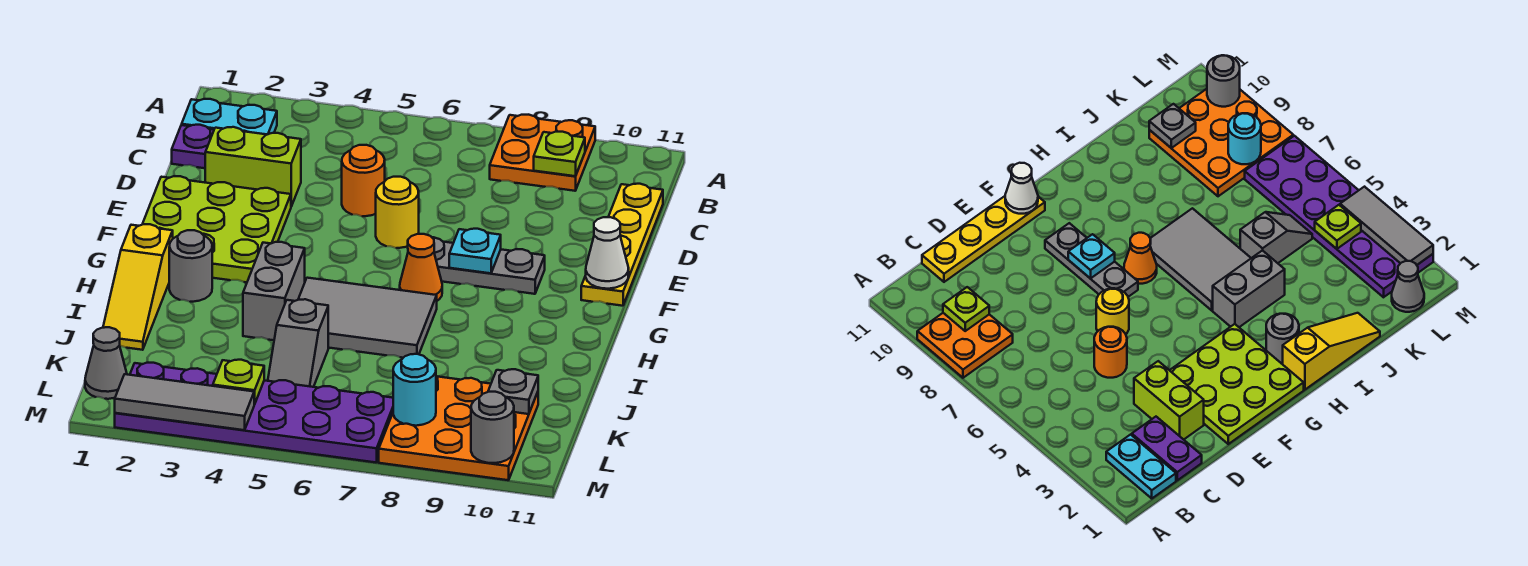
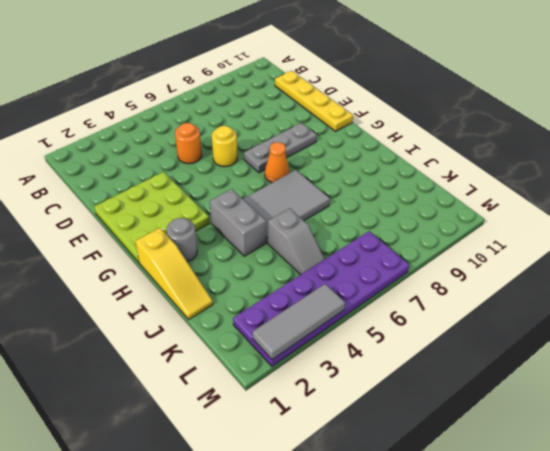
none -> orange 2x2 plate [490,115,595,191]
none -> cyan 1x2 plate [182,99,277,135]
none -> purple 1x2 plate [172,125,247,168]

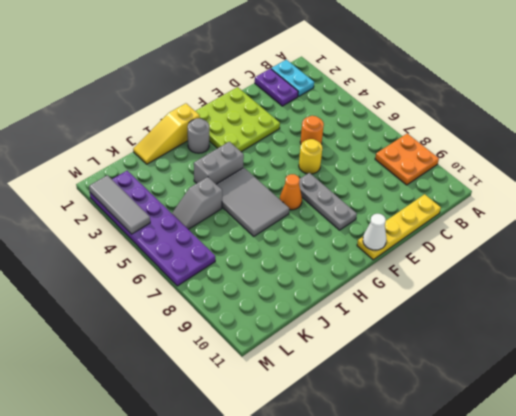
none -> lime 1x2 brick [205,127,301,206]
none -> orange 3x3 plate [379,376,538,480]
none -> grey 1x1 cone [85,327,127,399]

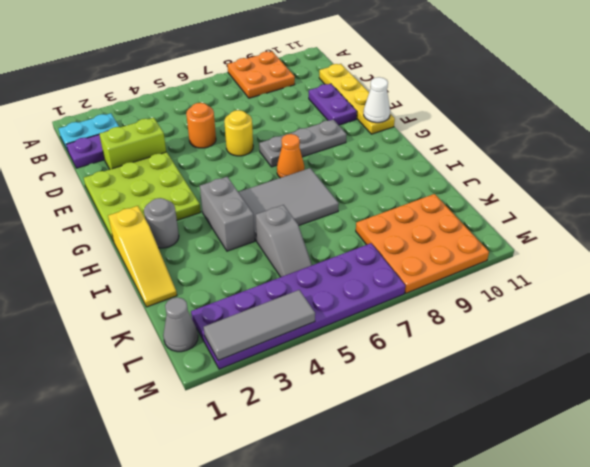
purple 1x2 plate [309,84,357,125] -> none
none -> lime 1x1 plate [534,132,585,176]
none -> cyan 1x1 plate [449,229,501,273]
none -> grey 1x1 plate [488,369,538,414]

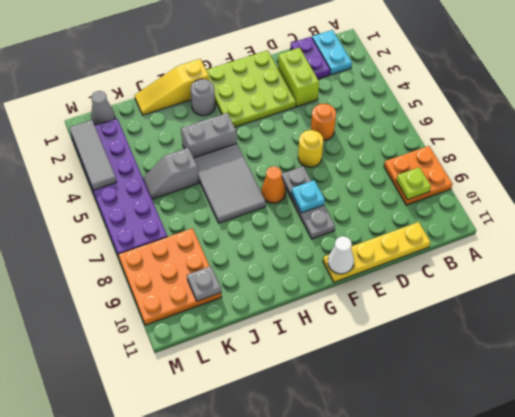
none -> lime 1x1 plate [213,360,264,404]
none -> cyan 1x1 round brick [393,354,436,426]
none -> grey 1x1 round brick [471,392,514,463]

